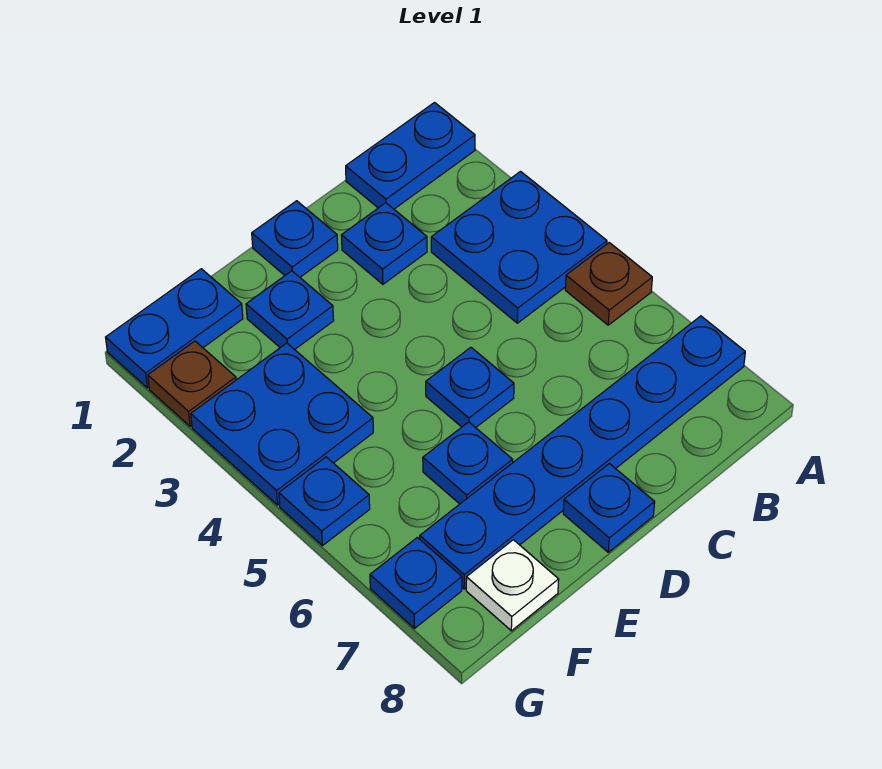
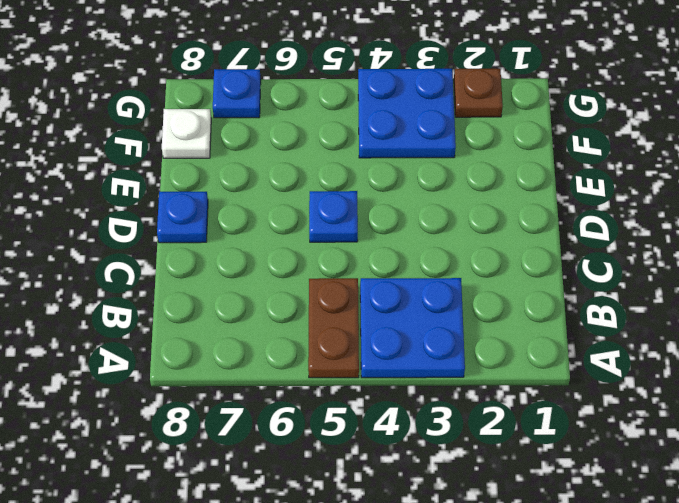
brown 1x2 plate [308,278,359,378] -> brown 1x1 plate [565,243,652,325]
none -> blue 1x2 plate [346,103,475,209]
none -> blue 1x6 plate [420,316,745,589]
none -> blue 1x1 plate [341,203,427,284]

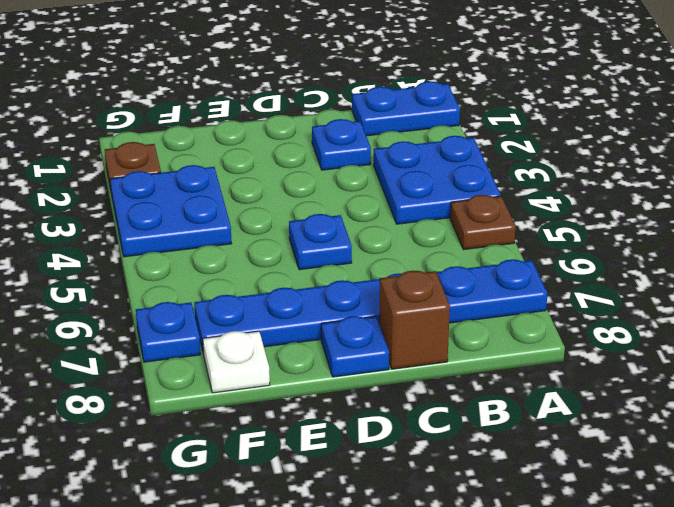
brown 1x1 brick [379,271,450,369] -> none
none -> blue 1x1 plate [252,201,338,277]
none -> blue 1x1 plate [246,271,334,350]
none -> blue 1x1 plate [423,422,513,504]

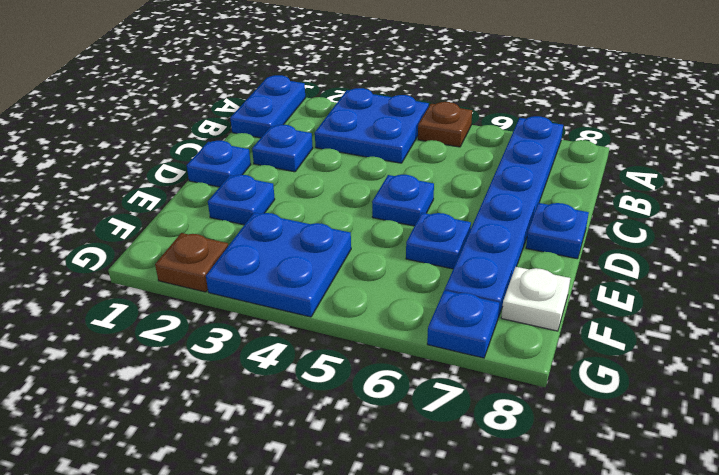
none -> blue 1x2 plate [106,269,243,388]
none -> blue 1x1 plate [279,457,370,546]

